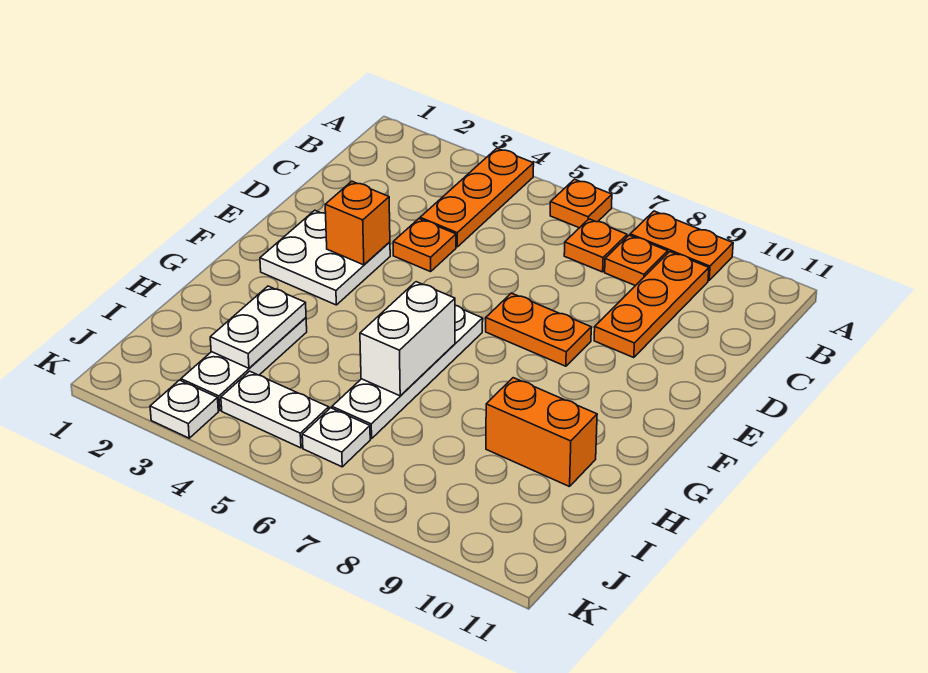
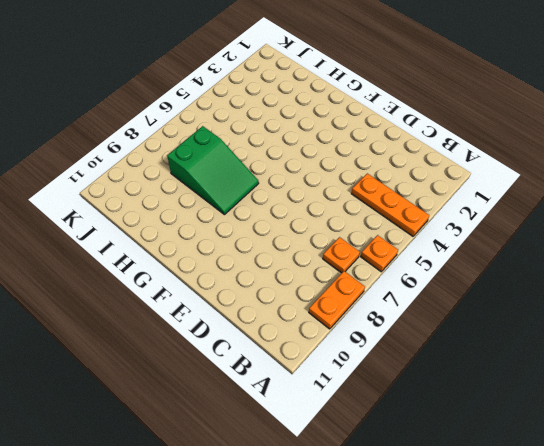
green 2x3 slope [167,126,259,215] -> none
none -> orange 1x1 plate [605,235,668,286]
none -> orange 1x3 plate [594,252,709,358]
none -> orange 1x1 plate [393,219,456,272]

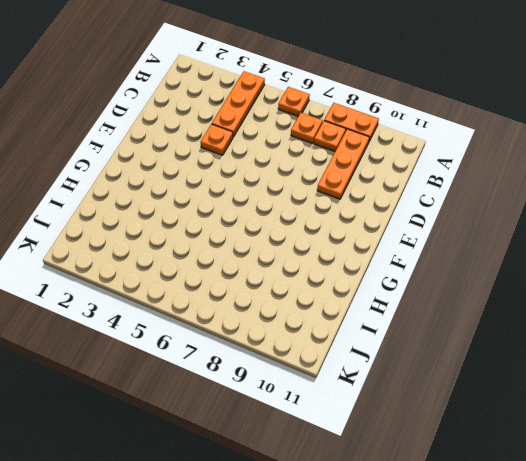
none -> white 2x2 plate [260,210,390,305]
none -> orange 1x2 plate [486,293,591,366]
none -> white 1x4 plate [332,305,483,439]

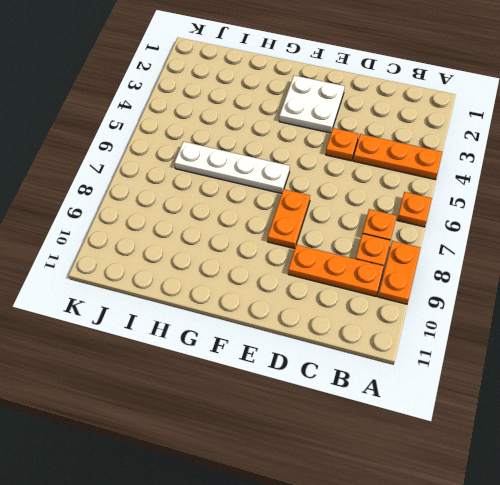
none -> white 1x3 plate [181,318,307,411]
none -> orange 1x2 brick [486,378,597,487]
none -> white 1x2 plate [221,371,329,448]

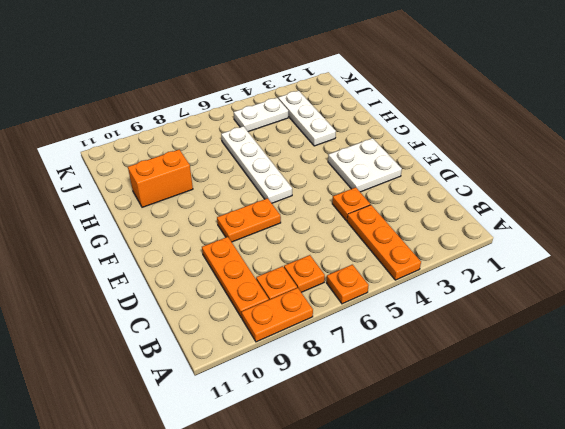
none -> white 1x1 plate [302,408,370,467]
none -> white 1x1 plate [150,380,218,438]
none -> orange 1x1 brick [325,181,390,265]

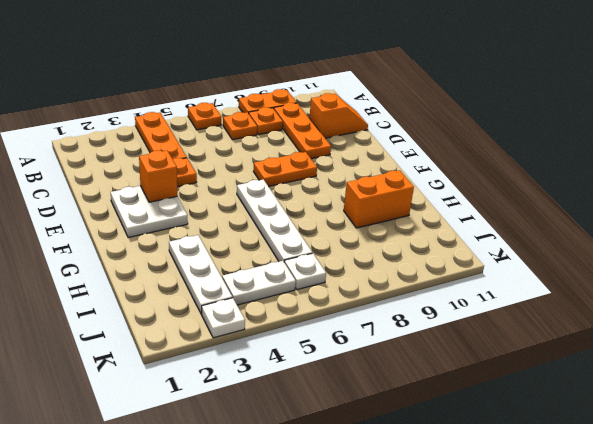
orange 1x2 slope [310,93,368,138] -> none
none -> white 1x2 brick [360,282,455,396]
none -> white 1x2 plate [210,286,306,368]

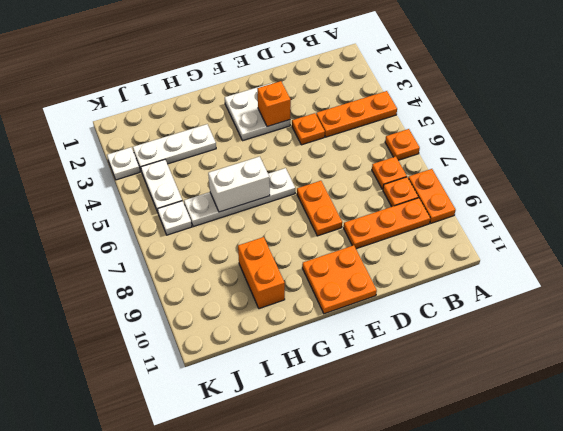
orange 2x2 plate [302,245,377,314] -> none
none -> white 1x2 plate [210,286,306,368]

